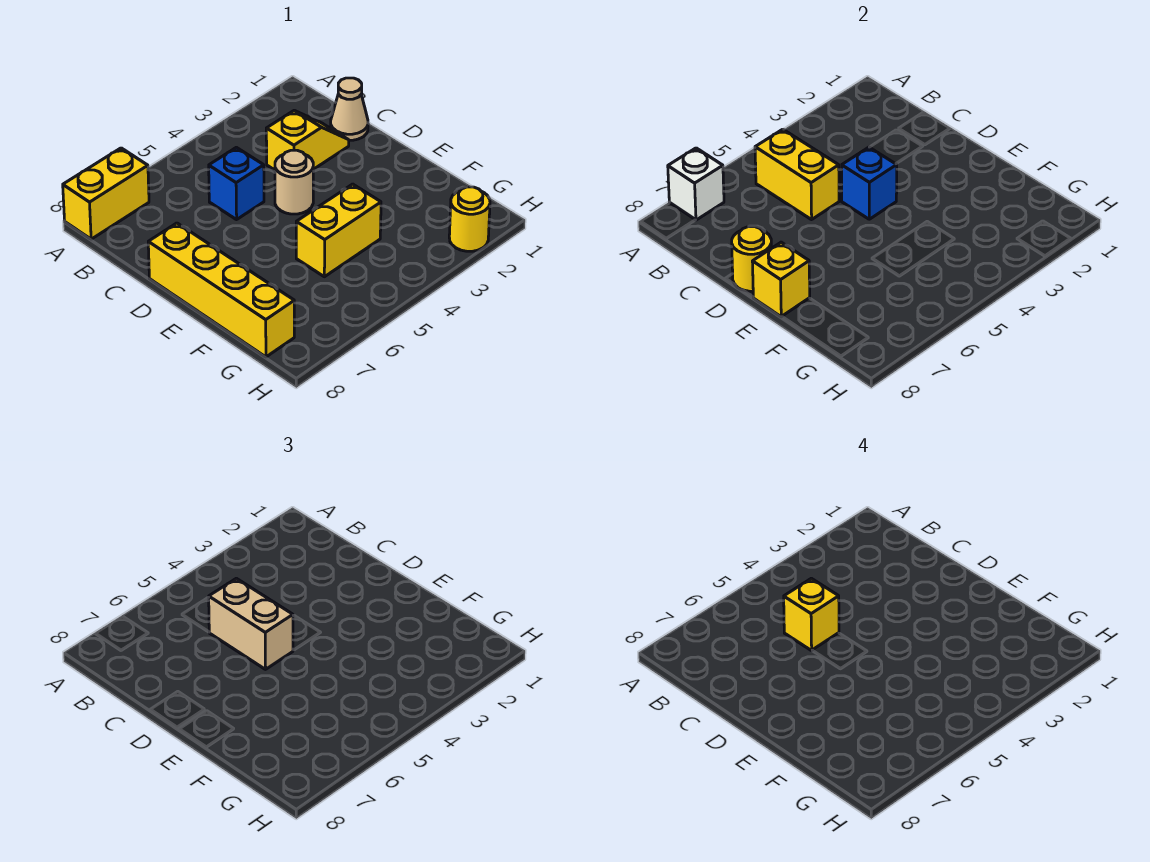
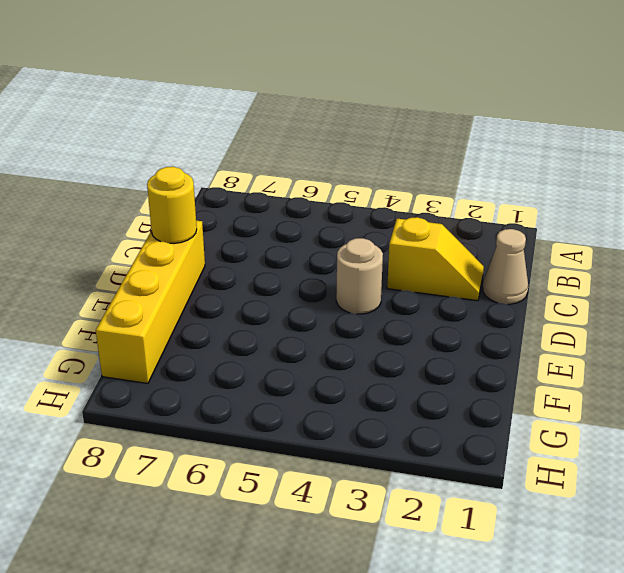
none -> yellow 1x2 brick [63,148,149,239]
none -> blue 1x1 brick [209,147,264,220]
none -> yellow 1x2 brick [296,184,381,277]

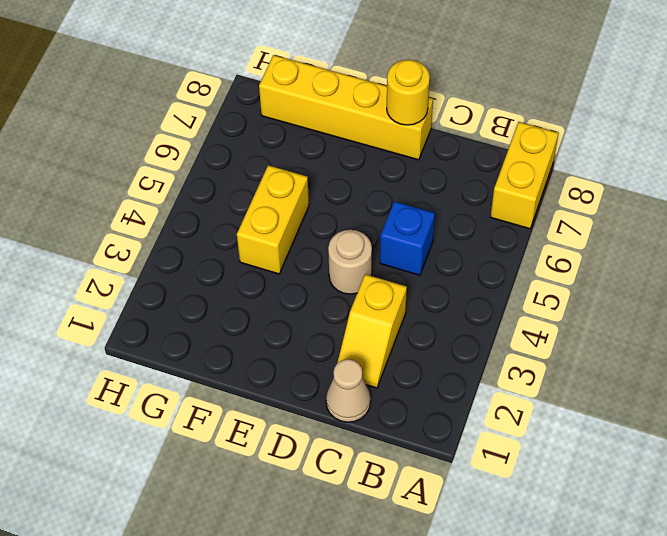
none -> yellow 1x1 round brick [449,187,490,251]
none -> white 1x1 brick [668,148,724,220]
none -> yellow 1x2 brick [755,129,839,220]

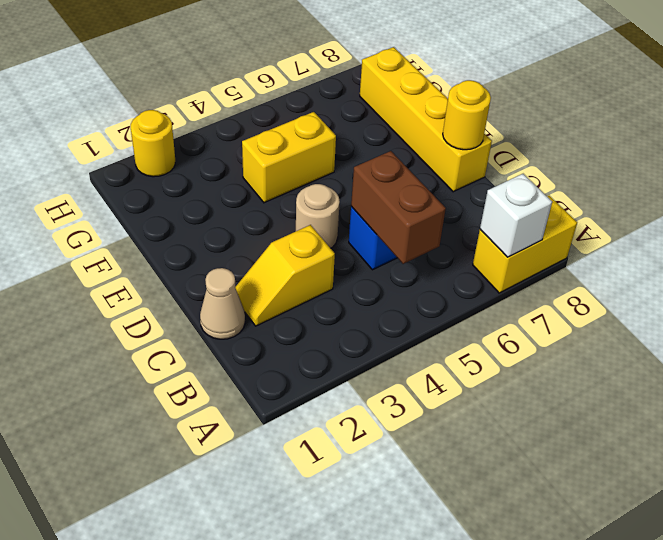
brown 1x2 brick [351,151,446,264] -> yellow 1x2 brick [755,129,839,220]
none -> blue 1x1 brick [842,147,897,219]
none -> yellow 1x1 brick [752,242,810,317]
none -> tan 1x2 brick [209,578,293,669]

